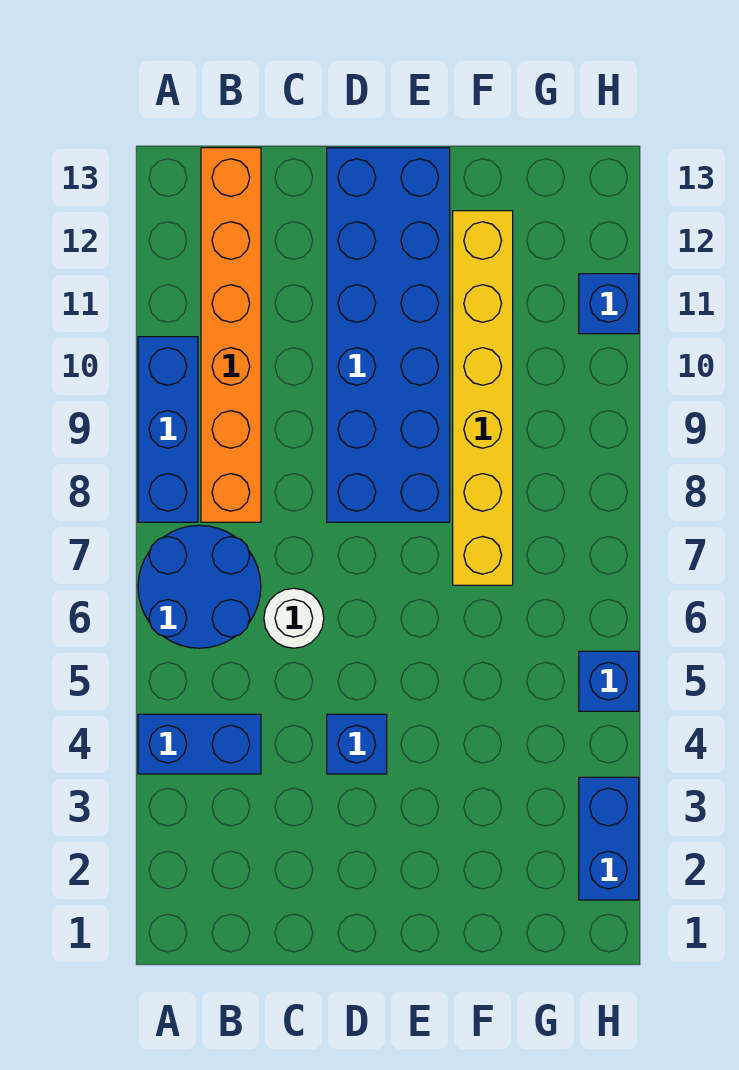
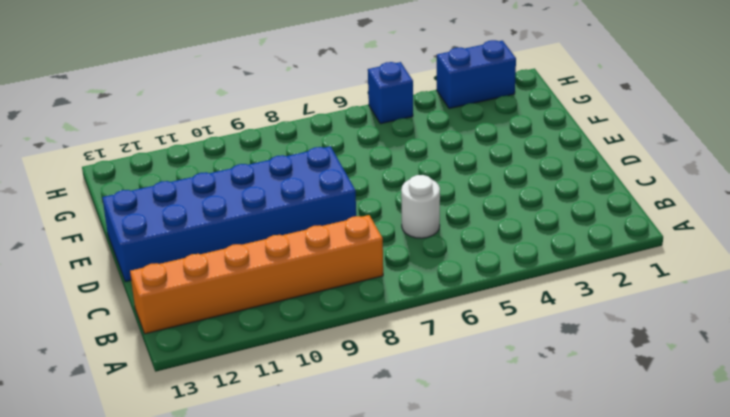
none -> blue 1x2 brick [138,714,261,774]
none -> blue 2x2 round brick [138,525,261,648]

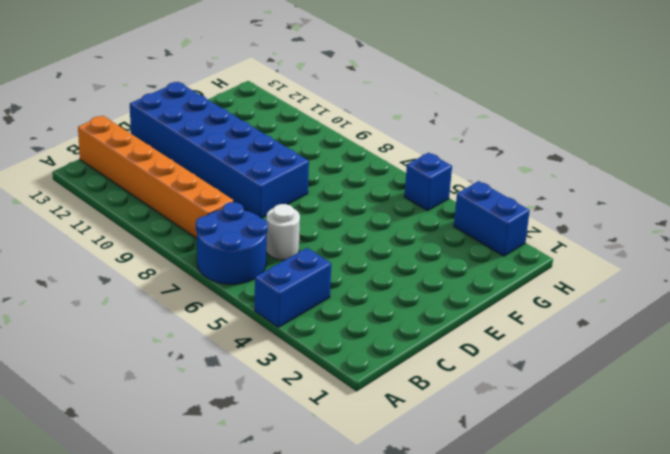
none -> blue 1x3 brick [138,337,198,522]
none -> blue 1x1 brick [327,714,387,774]

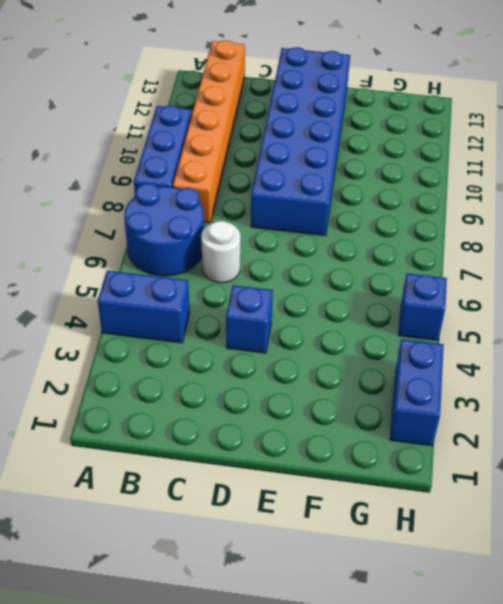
none -> yellow 1x6 brick [453,211,513,585]
none -> blue 1x1 brick [579,274,639,334]

